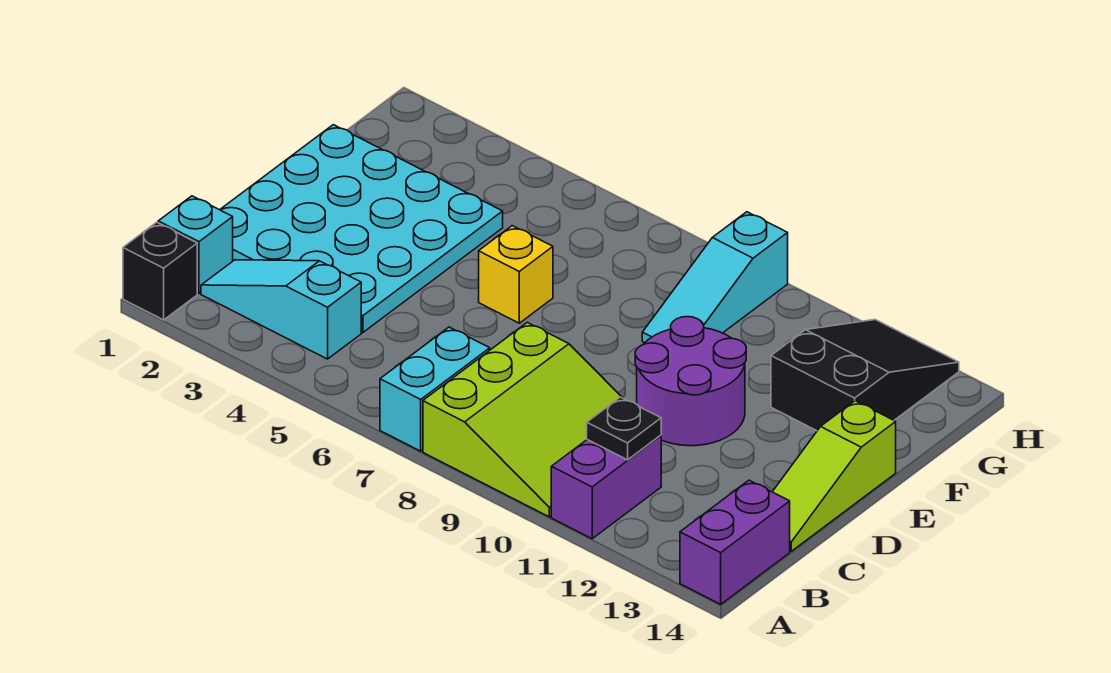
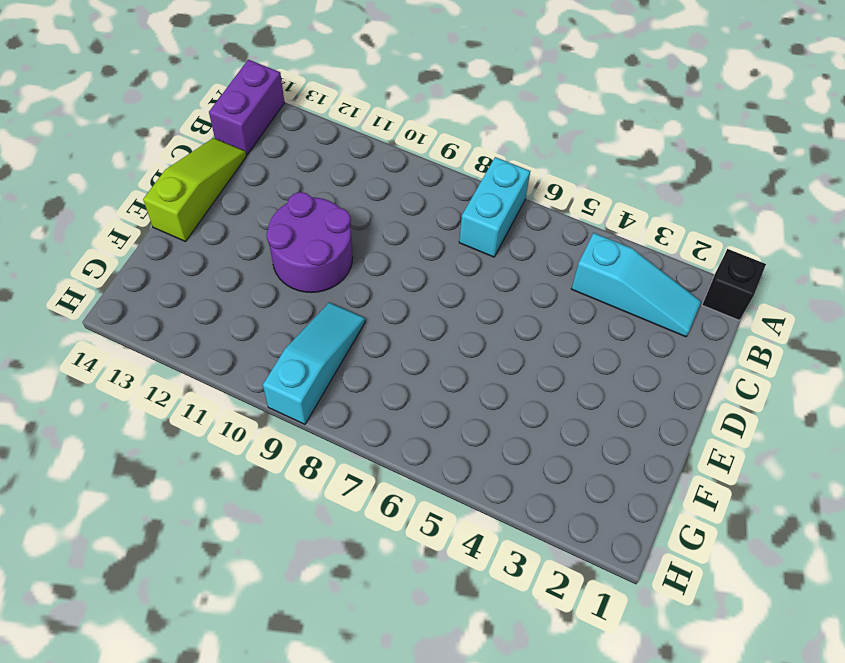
none -> lime 3x3 slope [423,322,622,517]
none -> purple 1x2 brick [551,435,661,539]
none -> cyan 1x1 brick [158,196,233,293]

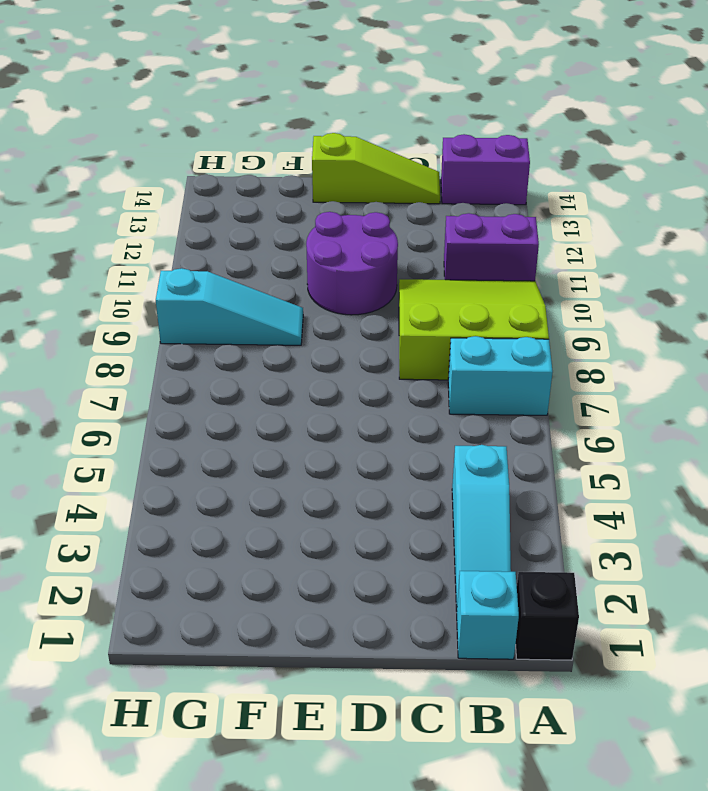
none -> cyan 4x4 plate [220,125,503,333]
none -> yellow 1x1 brick [479,226,553,323]
none -> black 2x3 slope [771,320,959,431]

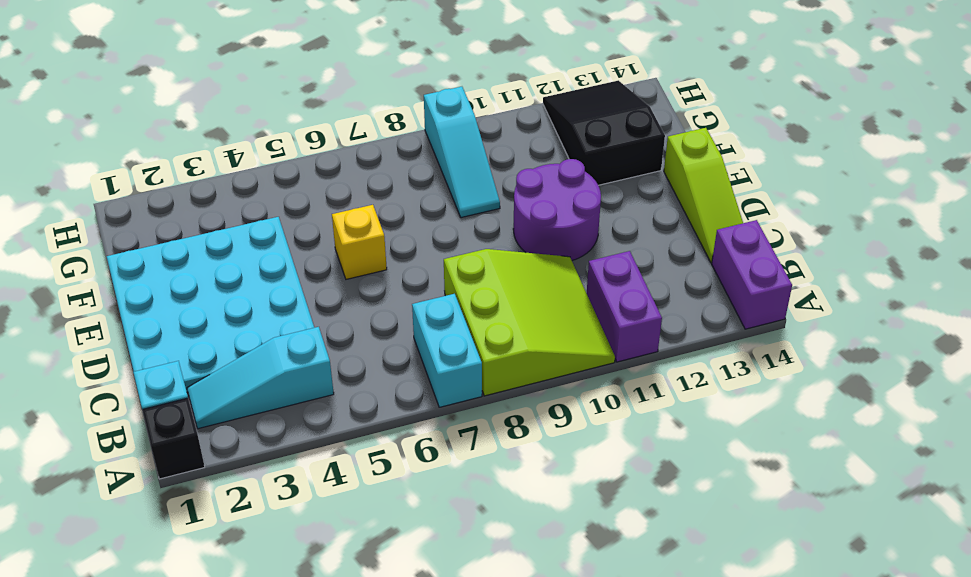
none -> black 1x1 plate [587,397,661,460]

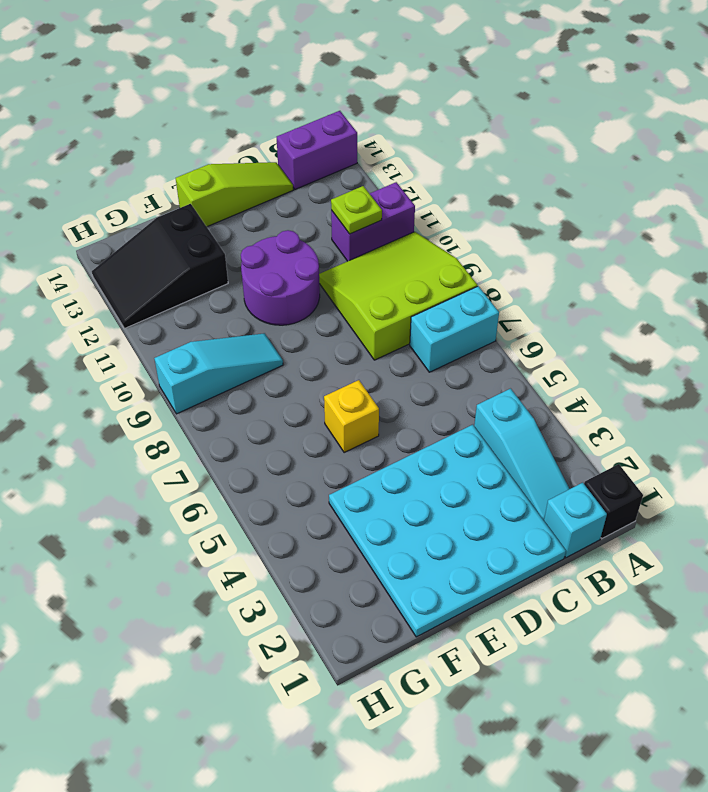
lime 1x1 plate [331,186,382,234] -> black 1x1 plate [587,397,661,460]

